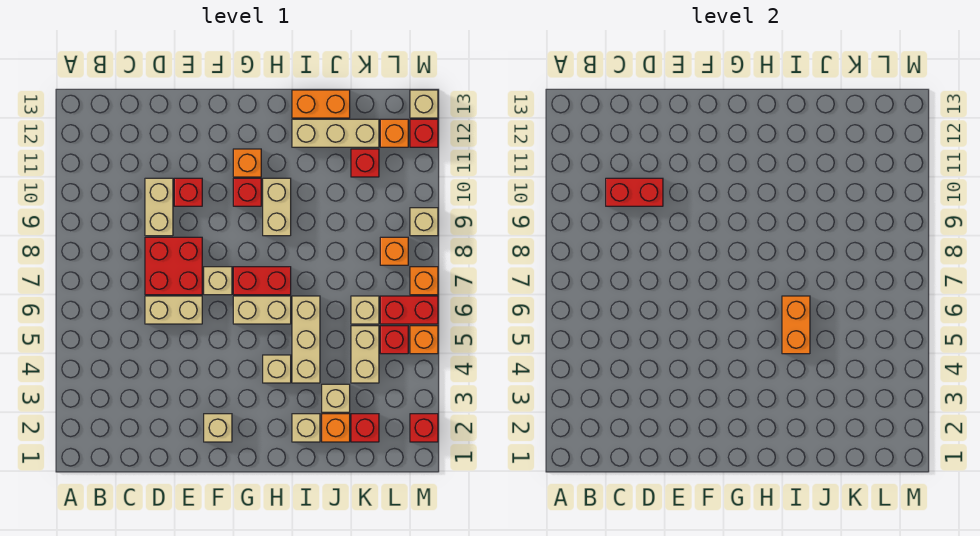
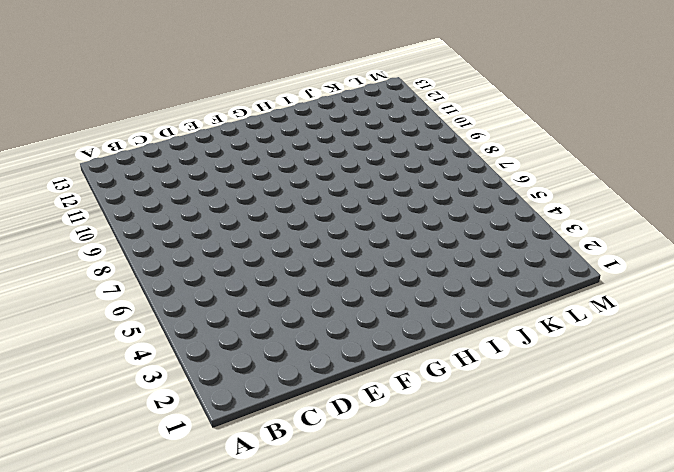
none -> tan 1x2 brick [145,296,202,324]
none -> red 2x2 brick [145,237,202,295]
none -> tan 1x2 brick [145,178,173,236]
none -> red 1x1 brick [174,178,202,206]

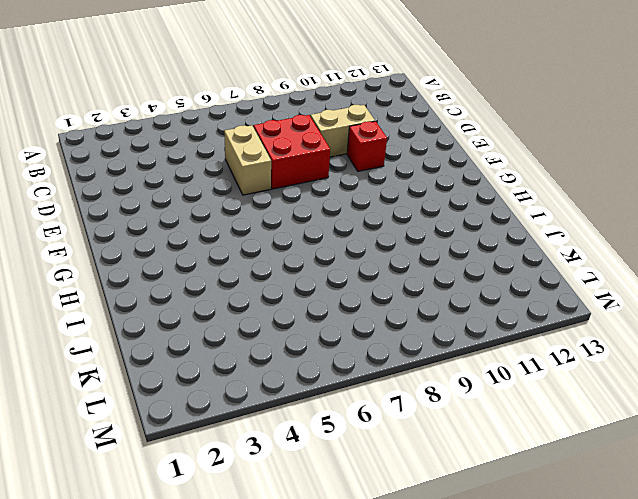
none -> tan 1x1 brick [204,414,232,442]
none -> tan 1x1 brick [204,267,232,295]
none -> tan 1x2 brick [233,296,291,324]
none -> red 1x2 brick [233,267,291,295]

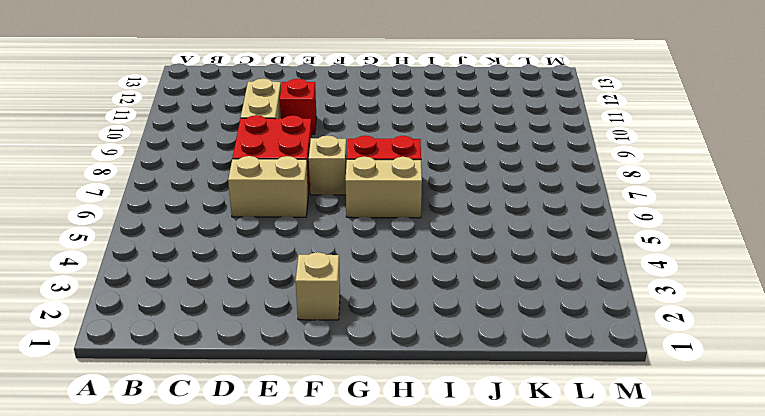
none -> red 1x1 brick [233,178,261,206]
none -> orange 1x1 brick [233,149,261,177]
none -> tan 1x1 brick [263,355,291,383]
none -> tan 1x2 brick [263,178,291,236]

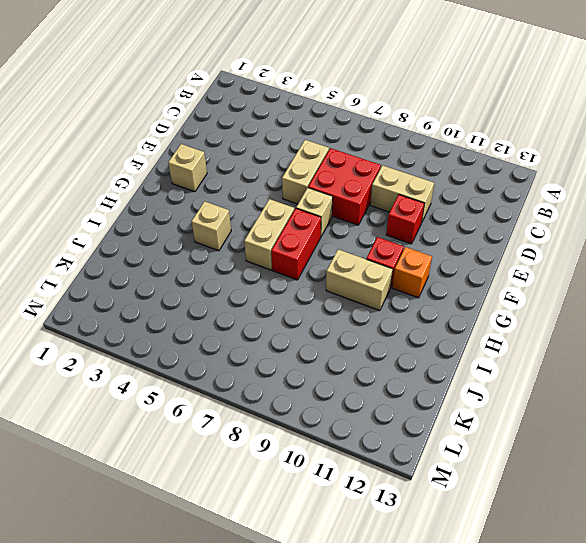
none -> tan 1x1 brick [292,414,320,442]
none -> tan 1x3 brick [292,296,320,383]
none -> tan 1x3 brick [292,119,379,147]
none -> orange 1x2 brick [292,90,350,118]

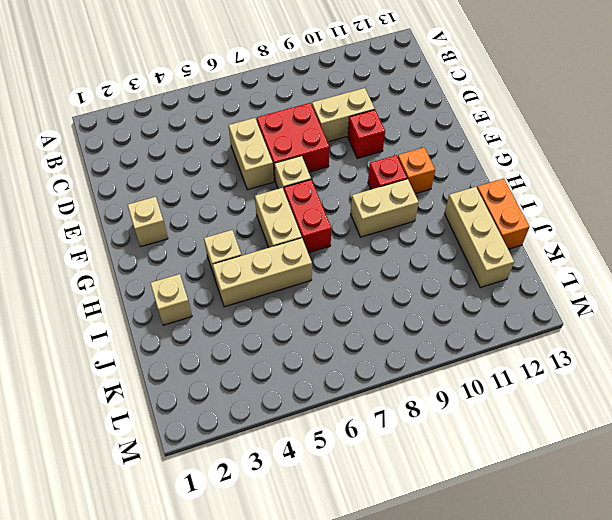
none -> orange 1x1 brick [322,414,350,442]
none -> tan 1x1 brick [322,384,350,412]
none -> red 1x1 brick [351,414,379,442]
none -> tan 1x2 brick [351,326,379,383]

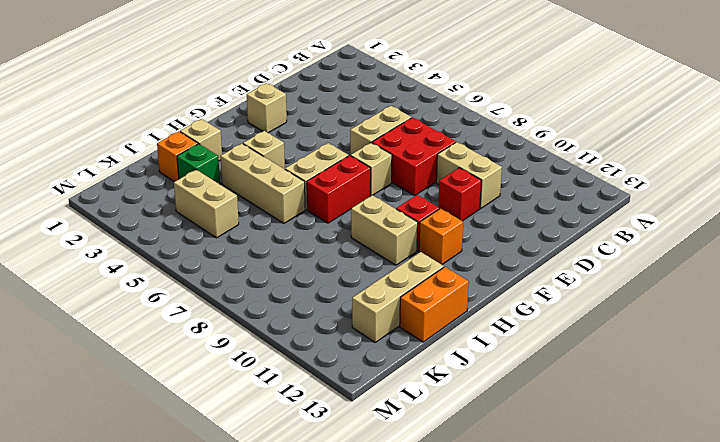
green 1x1 brick [177,144,220,184] -> tan 1x1 brick [322,384,350,412]
none -> red 1x1 brick [351,414,379,442]
none -> tan 1x1 brick [351,296,379,324]
none -> red 1x1 brick [351,149,379,177]
none -> red 1x1 brick [380,326,408,354]

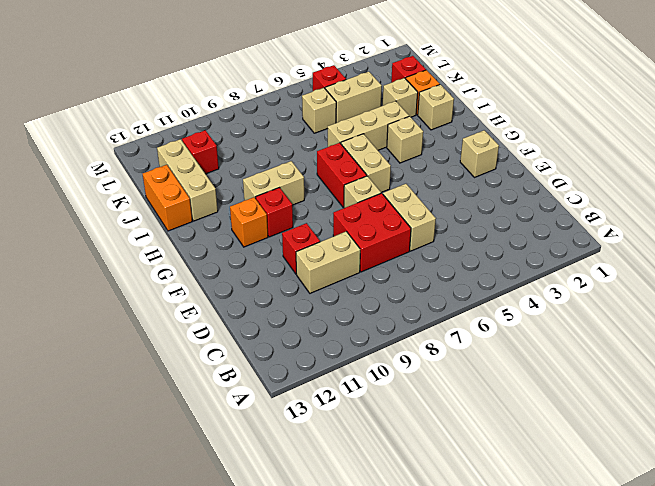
none -> red 1x2 brick [380,296,438,324]
none -> orange 1x1 brick [380,237,408,265]
none -> orange 1x1 brick [380,119,408,147]
none -> red 1x1 brick [410,414,438,442]

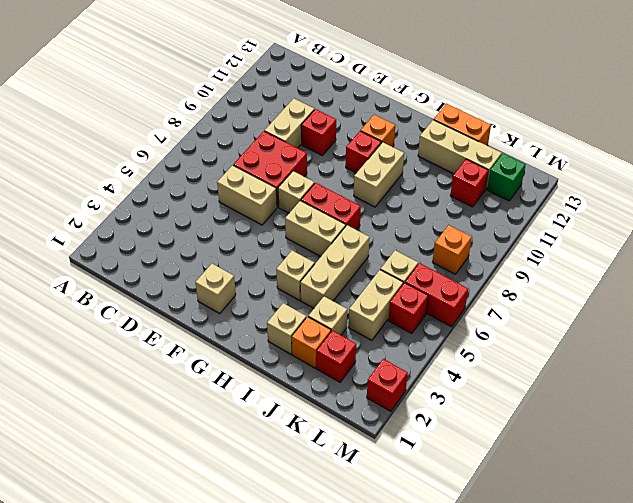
green 1x1 brick [487,154,526,201] -> orange 1x1 brick [380,119,408,147]
none -> orange 1x1 brick [410,326,438,354]
none -> orange 1x1 brick [410,267,438,295]
none -> tan 1x1 brick [410,208,438,236]
none -> red 1x1 brick [410,119,438,147]

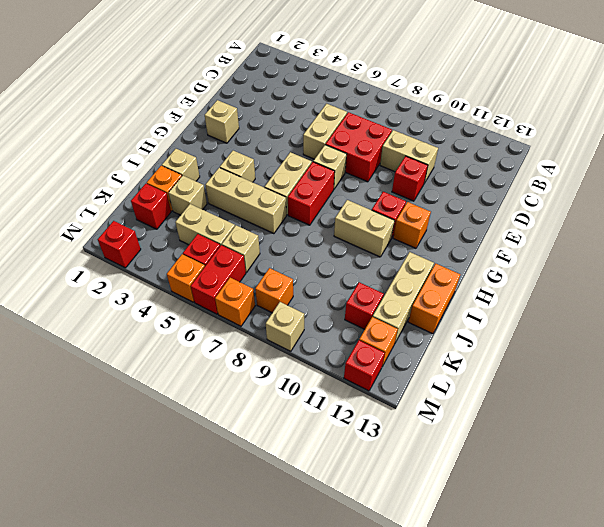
none -> tan 1x1 brick [410,90,438,118]
none -> red 1x2 brick [606,178,663,206]
none -> orange 1x2 brick [782,296,810,354]

